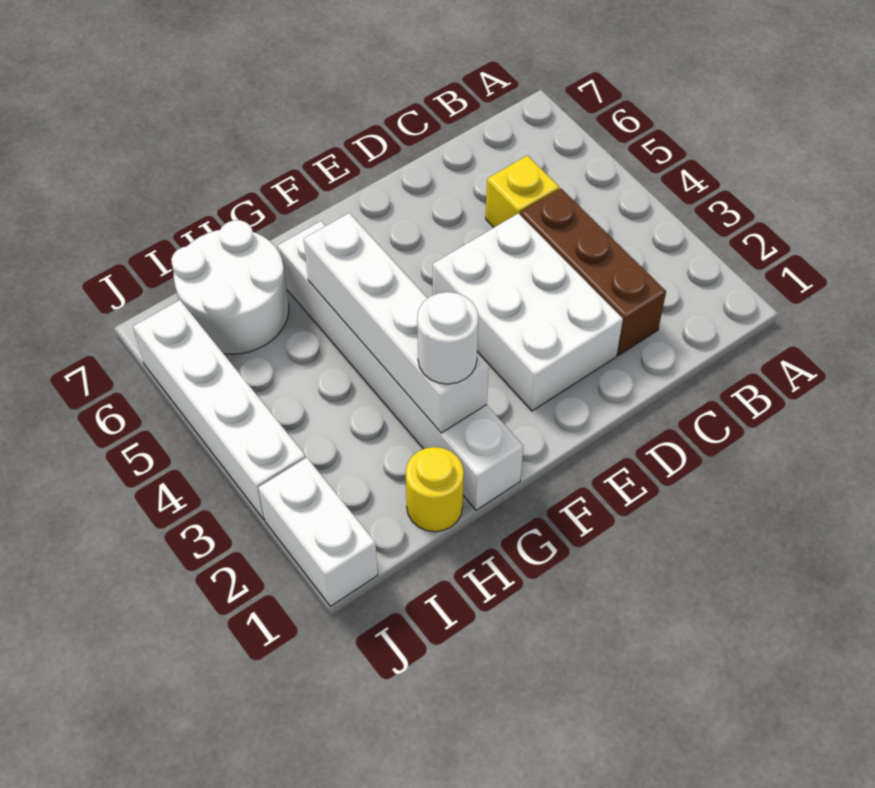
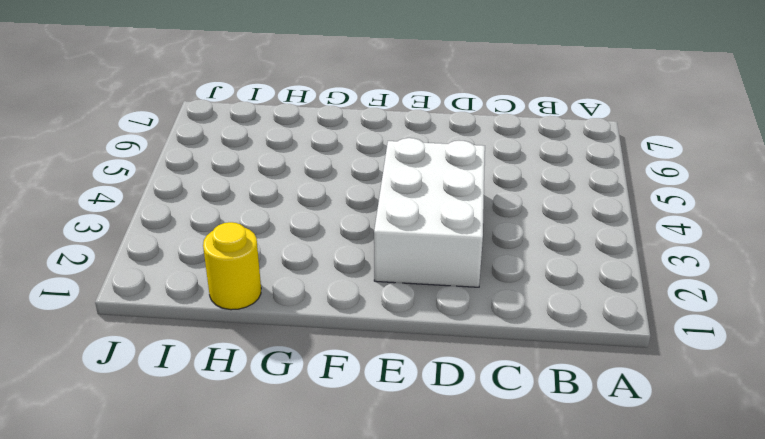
none -> brown 1x3 brick [520,189,666,355]
none -> yellow 1x1 brick [486,156,559,227]

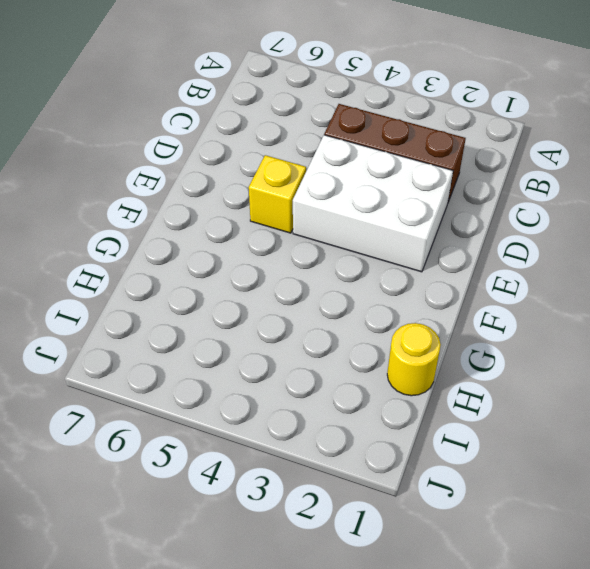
yellow 1x1 brick [249,155,306,233] -> yellow 1x1 brick moved to [486,156,559,227]
none -> white 1x6 brick [278,221,523,510]
none -> white 2x2 round brick [171,220,289,354]

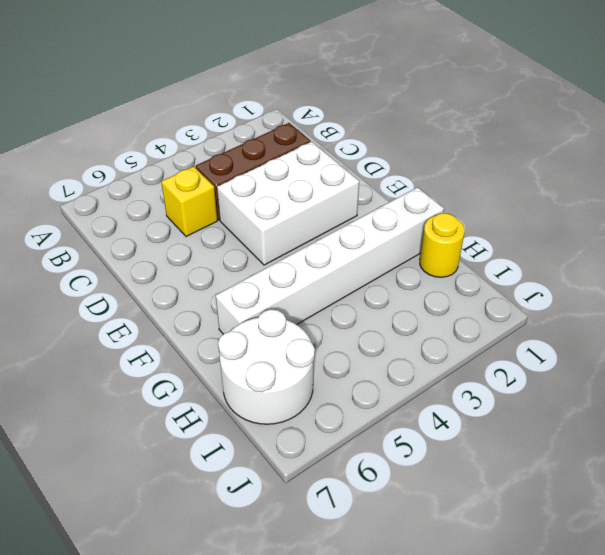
none -> white 1x2 brick [258,457,378,606]
none -> white 1x4 brick [133,300,306,519]

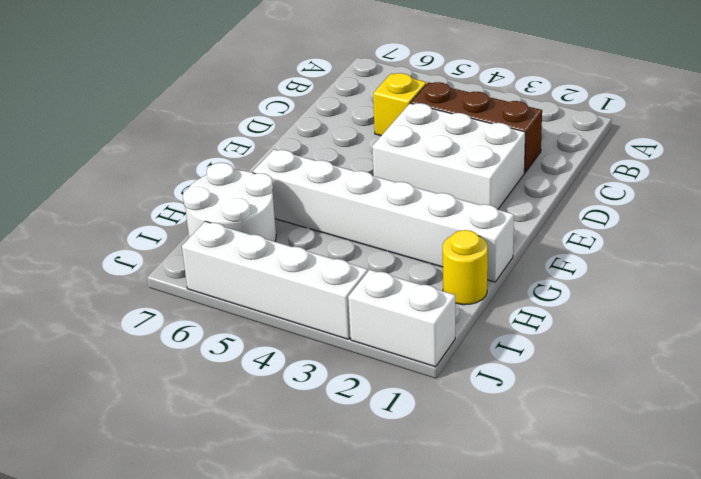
none -> white 1x4 brick [304,213,489,433]
none -> white 1x1 round brick [417,292,478,384]

